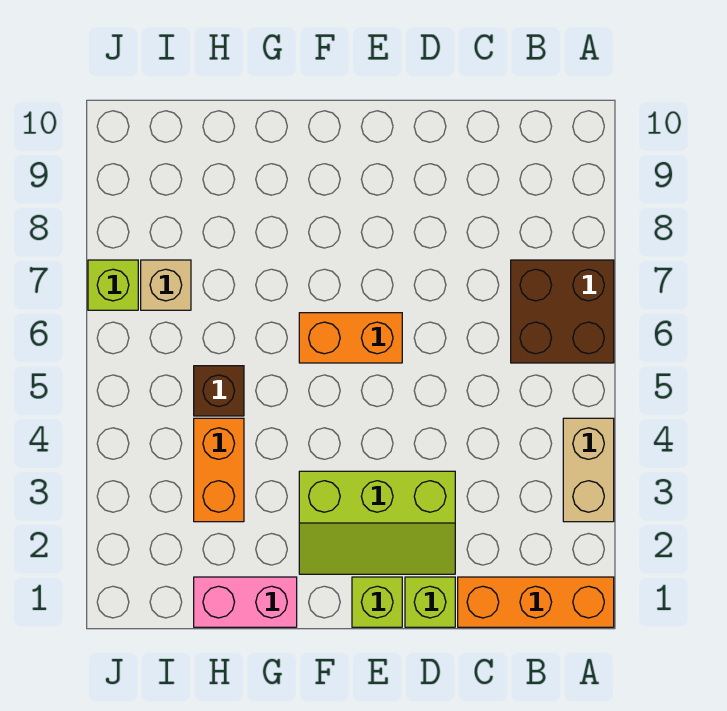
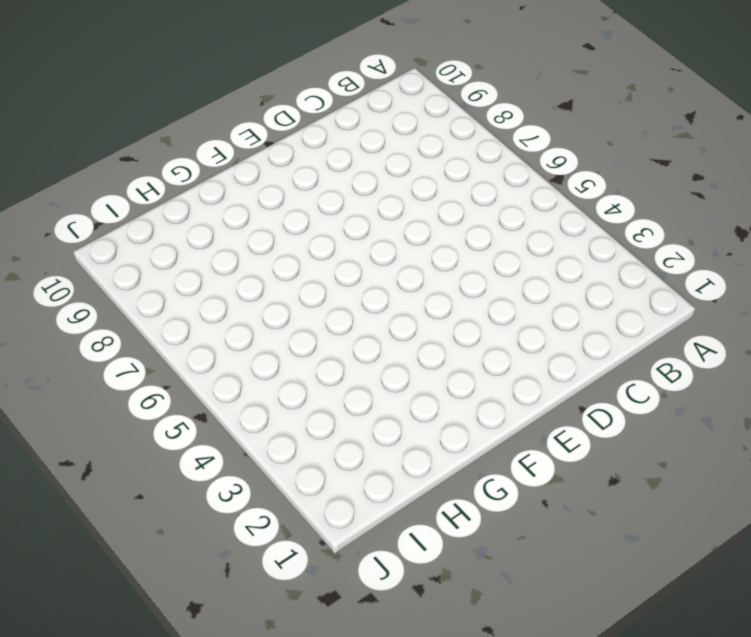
none -> orange 1x3 brick [458,577,614,627]
none -> tan 1x2 brick [563,418,614,522]
none -> brown 2x2 brick [511,260,614,363]

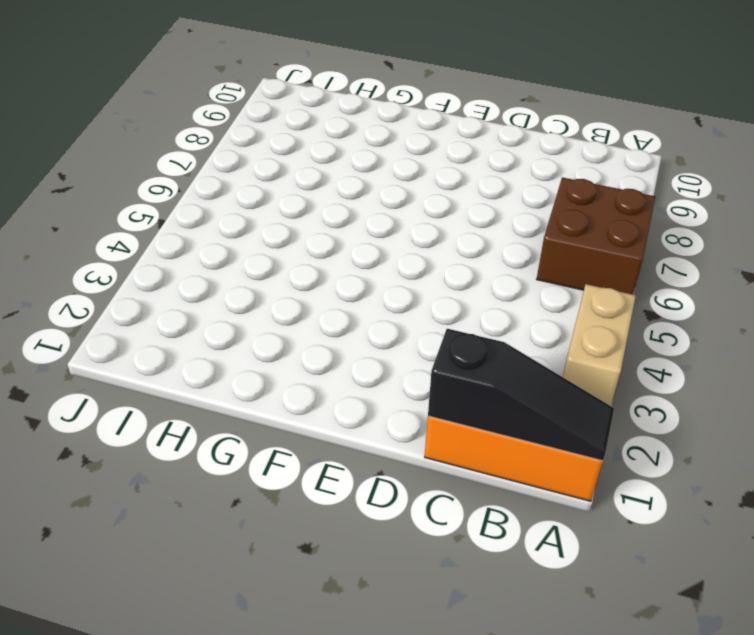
black 1x3 slope [428,329,614,461] -> none
none -> lime 1x1 brick [405,577,455,627]
none -> lime 2x3 slope [299,471,455,574]
none -> lime 1x1 brick [352,577,402,627]

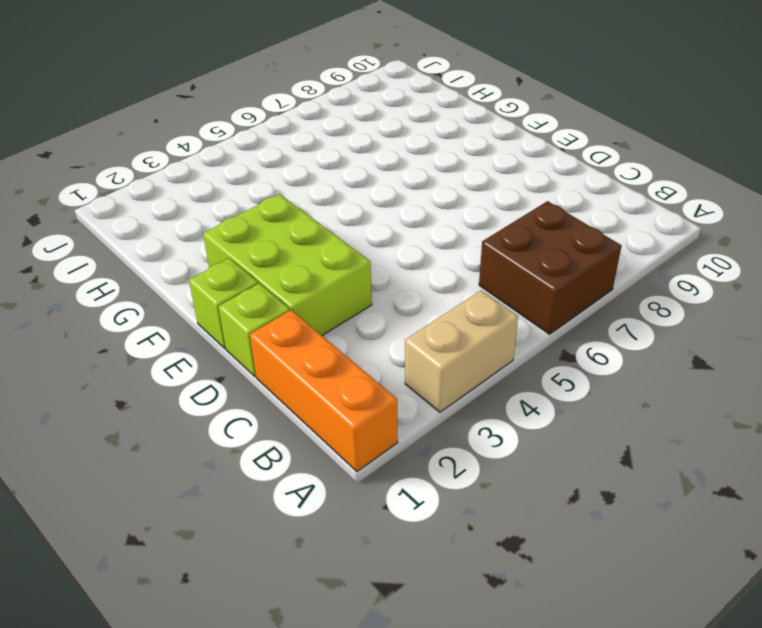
lime 2x3 brick [203,194,372,335] -> lime 2x3 slope [299,471,455,574]
none -> orange 1x2 brick [299,313,402,363]
none -> pink 1x2 brick [194,577,297,627]
none -> orange 1x2 brick [194,418,244,522]

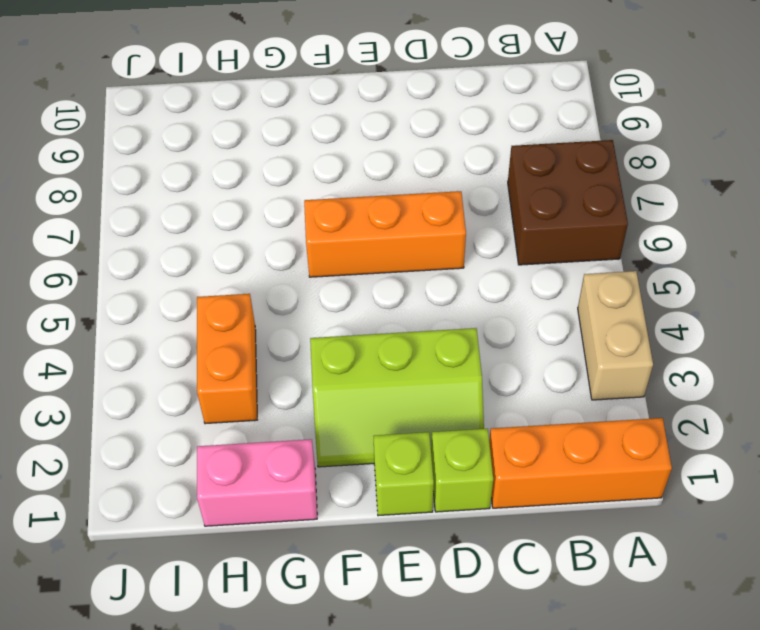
orange 1x3 brick [304,191,466,277] -> orange 1x2 brick [299,313,402,363]
none -> brown 1x1 brick [194,366,244,416]
none -> tan 1x1 brick [141,260,191,310]
none -> lime 1x1 brick [88,260,138,310]

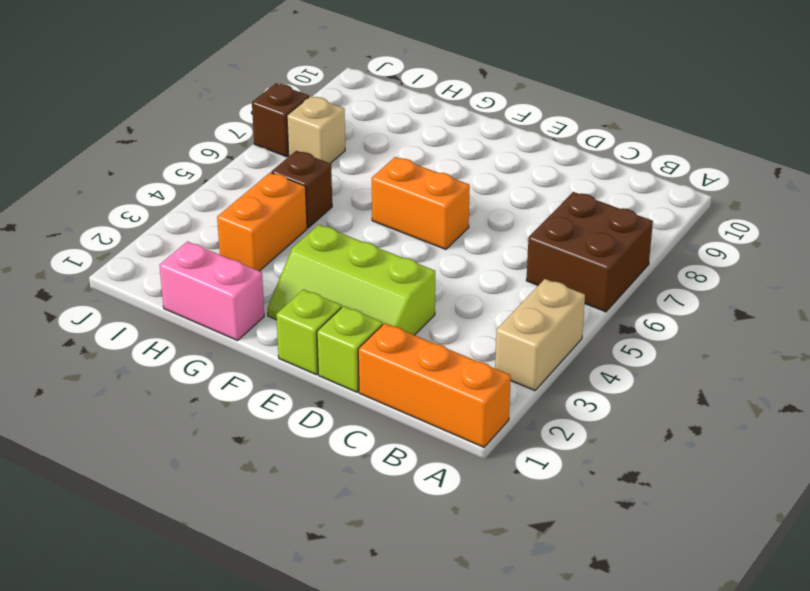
brown 1x1 brick [252,84,309,157] -> lime 1x1 brick [88,260,138,310]

